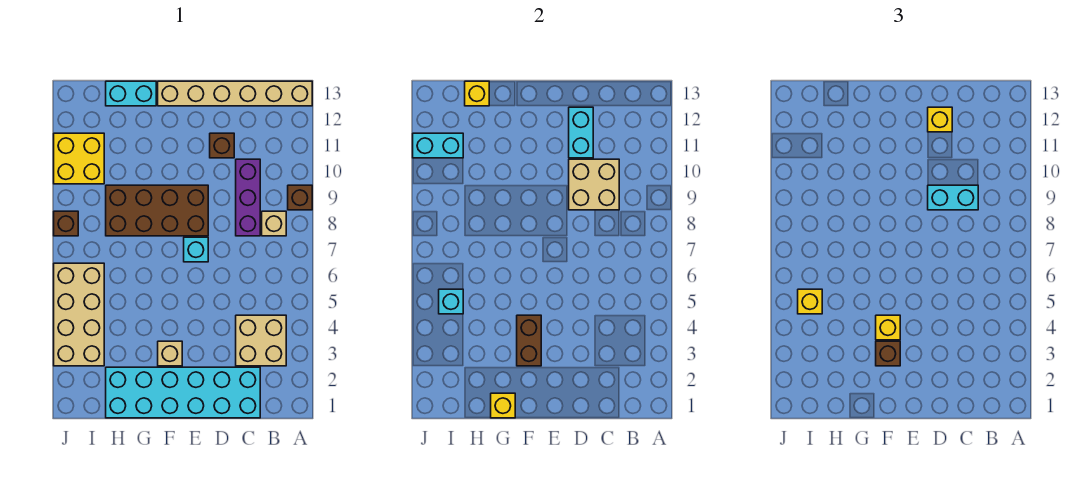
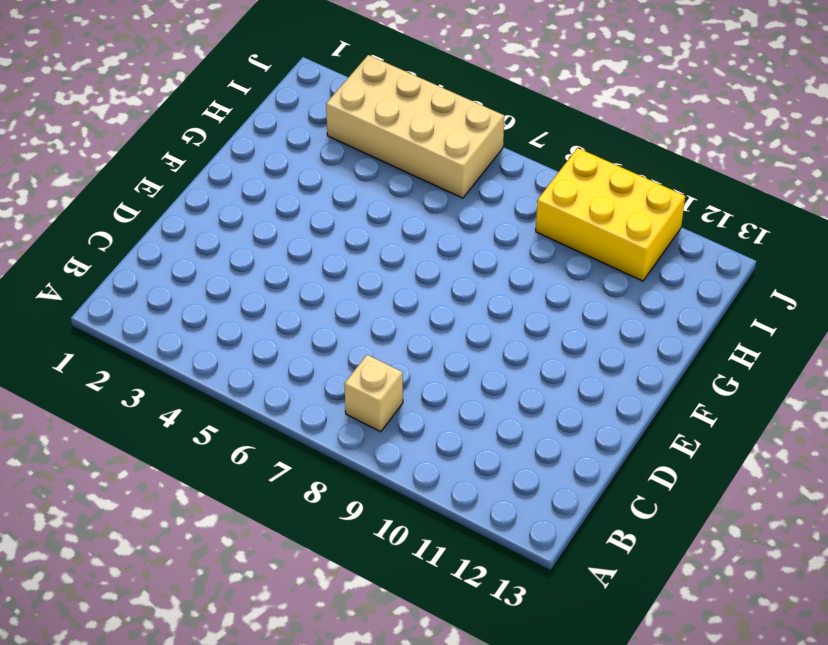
yellow 2x3 brick [536,148,685,281] -> yellow 2x2 brick [54,133,104,184]
none -> brown 1x1 brick [288,185,312,210]
none -> tan 1x6 brick [158,81,312,106]
none -> tan 2x2 brick [236,315,286,366]

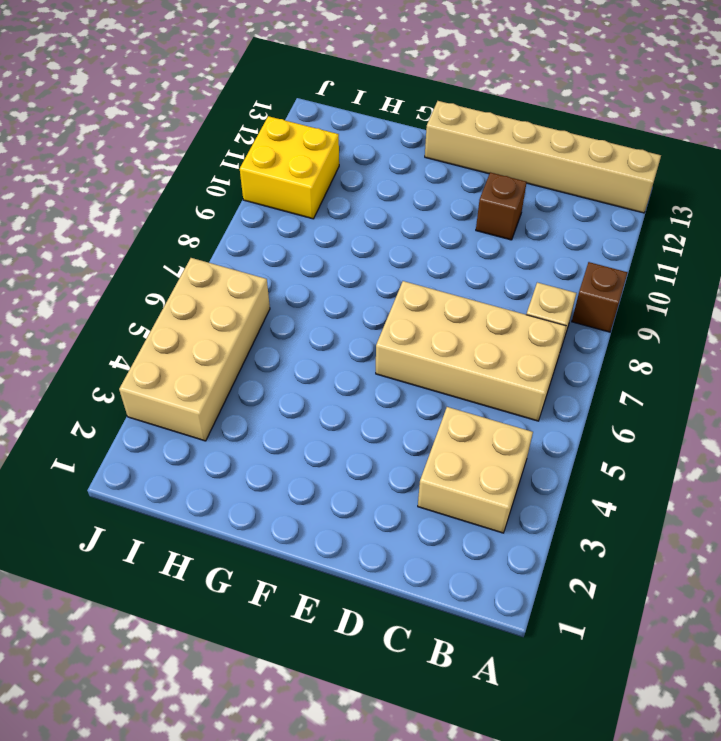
tan 2x4 brick [376,281,566,421] -> cyan 1x1 brick [184,237,208,262]
none -> cyan 2x6 brick [106,367,260,418]
none -> purple 1x3 brick [236,159,260,236]
none -> brown 2x4 brick [106,185,208,236]

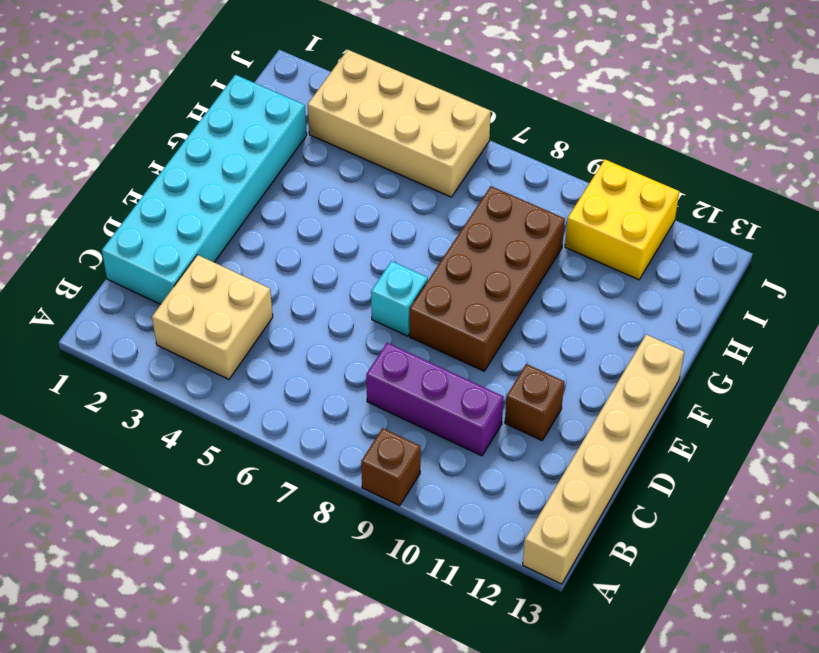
none -> tan 1x1 brick [262,211,286,236]
none -> tan 1x1 brick [158,341,182,366]
none -> cyan 1x2 brick [106,81,156,106]

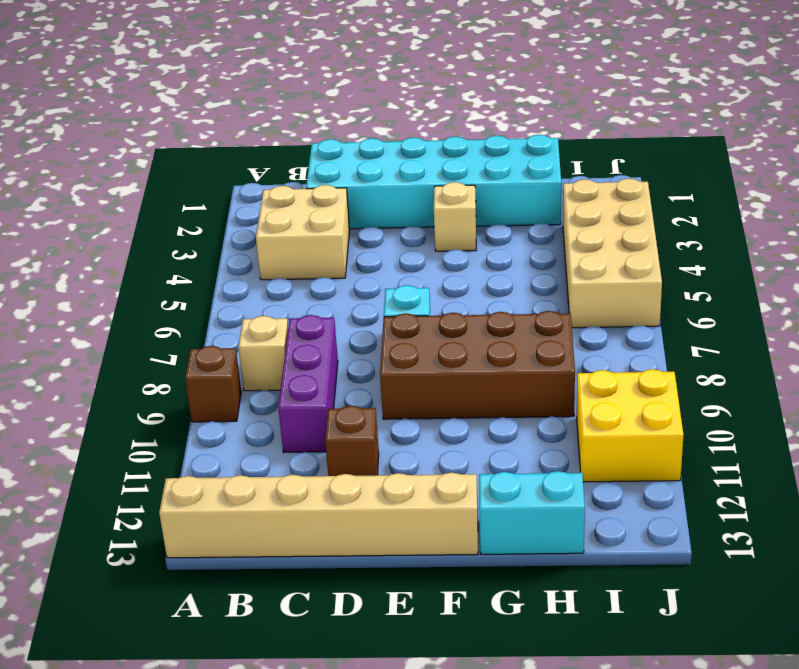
none -> brown 1x1 brick [54,211,78,236]
none -> tan 2x2 brick [569,159,619,210]
none -> cyan 1x2 brick [569,107,593,158]

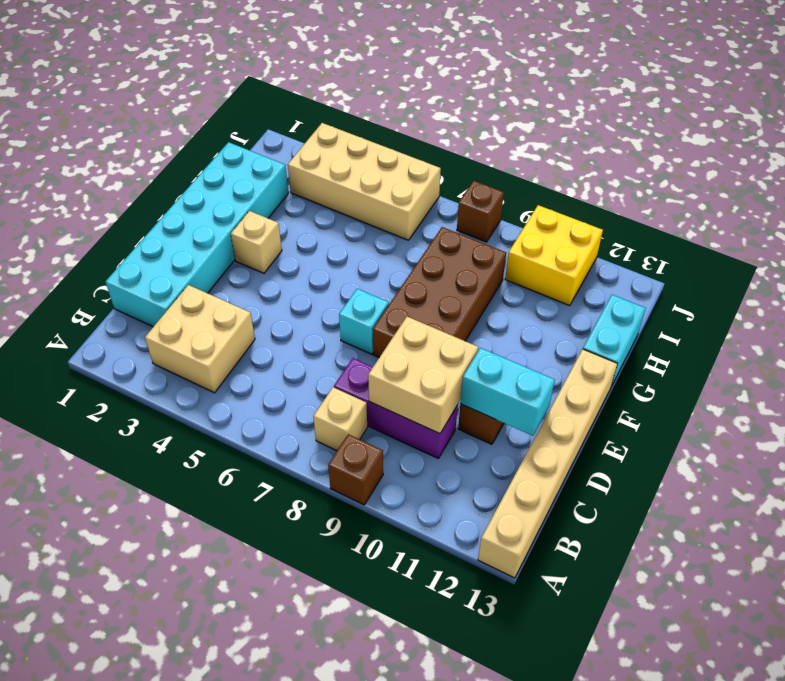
none -> brown 1x2 brick [517,315,541,366]
none -> yellow 1x1 brick [491,393,515,418]
none -> yellow 1x1 brick [465,81,489,106]

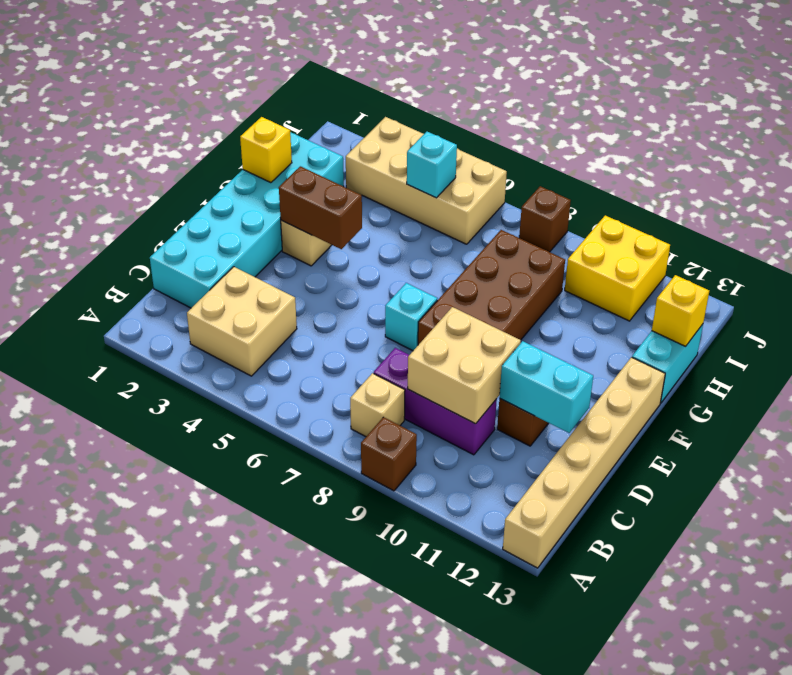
none -> cyan 1x2 brick [413,133,463,158]
none -> cyan 1x2 brick [928,185,978,210]
none -> yellow 1x1 brick [928,107,952,132]

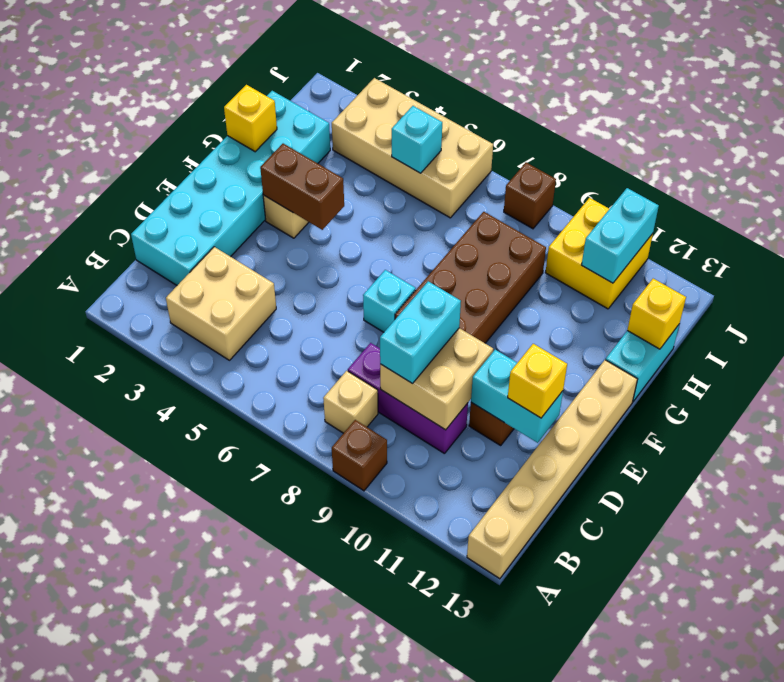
none -> brown 1x1 brick [876,341,900,366]
none -> yellow 1x1 brick [876,315,900,340]
none -> yellow 1x1 brick [798,289,822,314]

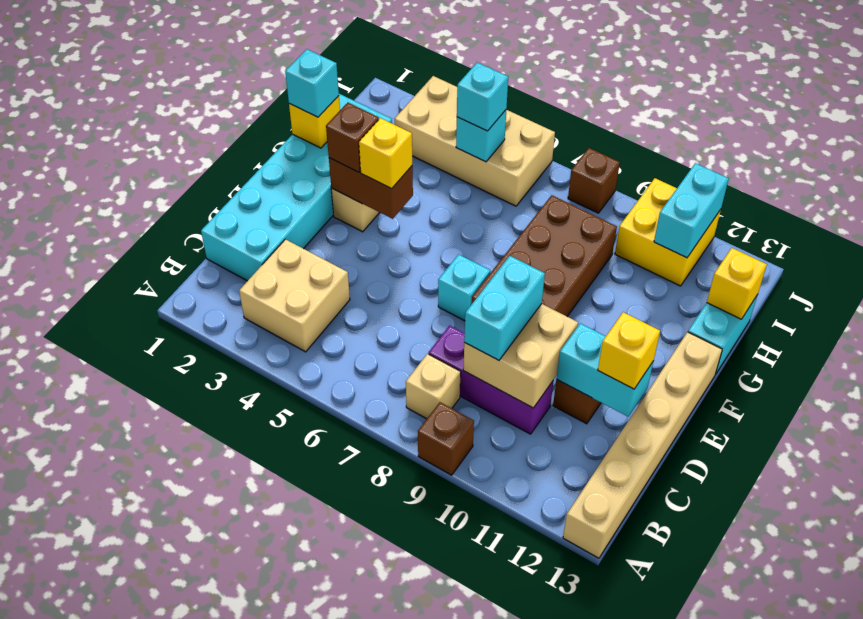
cyan 1x1 brick [285,49,339,117] -> none
cyan 1x1 brick [457,63,508,131] -> yellow 1x1 brick [798,289,822,314]

